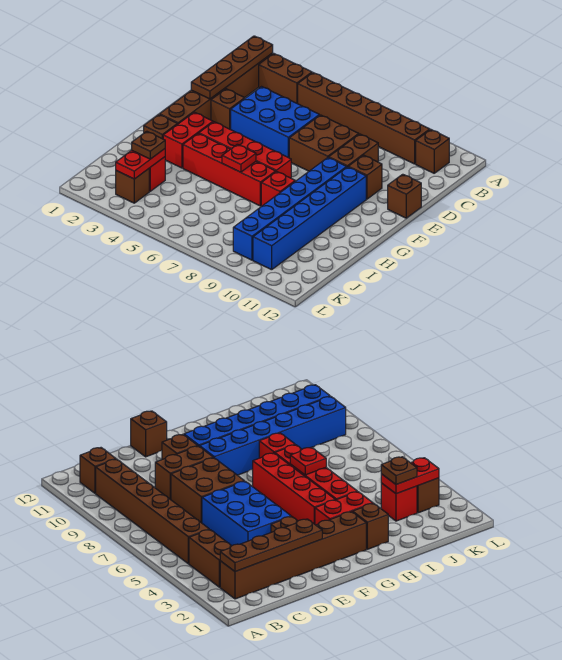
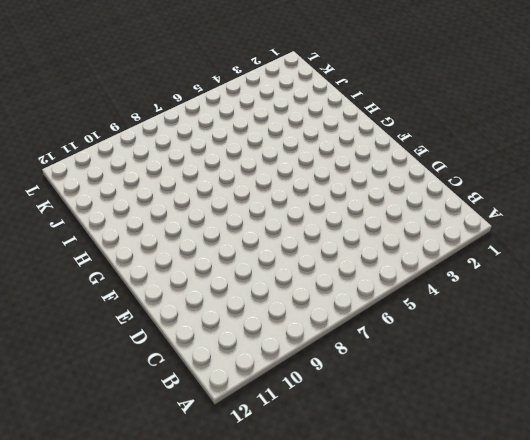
none -> brown 1x6 brick [160,53,273,124]
none -> brown 1x2 brick [259,53,312,104]
none -> brown 1x6 brick [298,73,430,164]

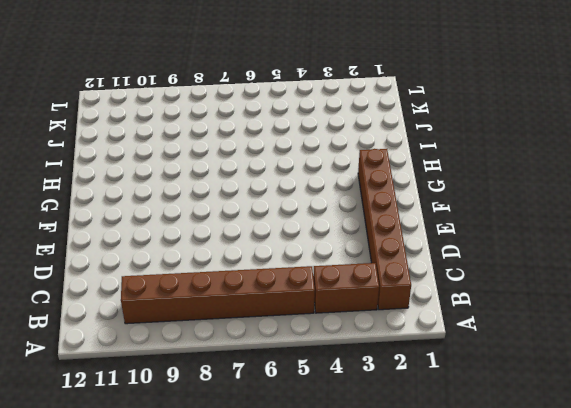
none -> brown 1x1 brick [416,130,449,173]
none -> blue 2x3 brick [231,87,319,158]
none -> brown 2x2 brick [289,115,359,171]

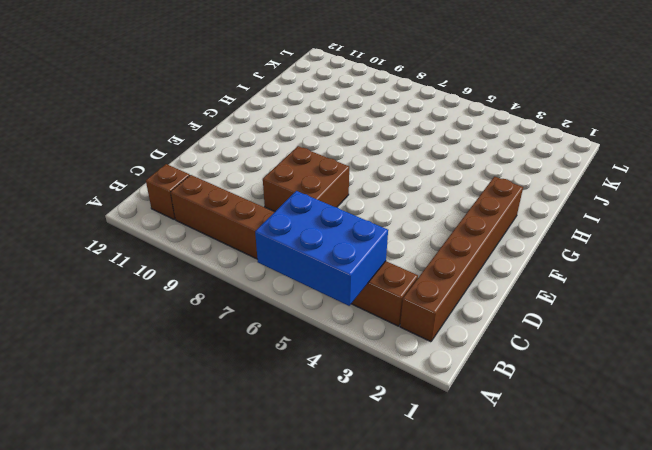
blue 2x3 brick [255,191,388,306] -> blue 2x3 brick moved to [231,87,319,158]
none -> brown 1x2 brick [329,134,378,167]
none -> brown 1x1 brick [211,89,245,130]
none -> brown 1x1 brick [349,155,382,199]

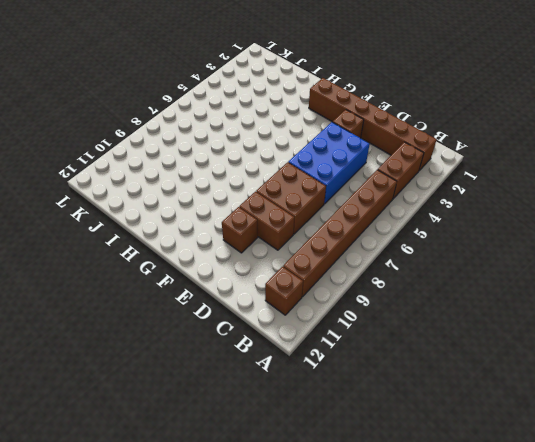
none -> brown 1x1 brick [388,174,421,218]
none -> blue 1x6 brick [233,157,347,260]
none -> blue 1x6 brick [253,167,366,270]

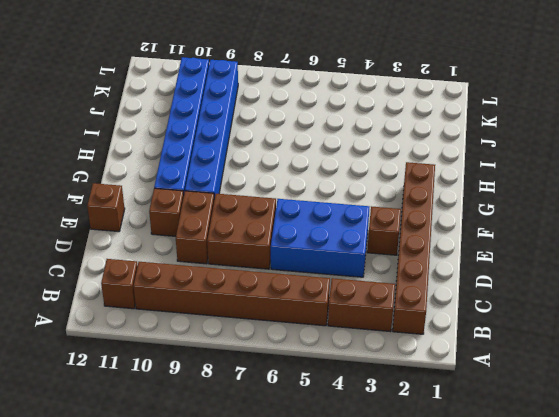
none -> red 1x2 brick [163,112,213,168]
none -> red 1x4 brick [199,122,291,178]
none -> brown 1x1 brick [144,115,177,139]

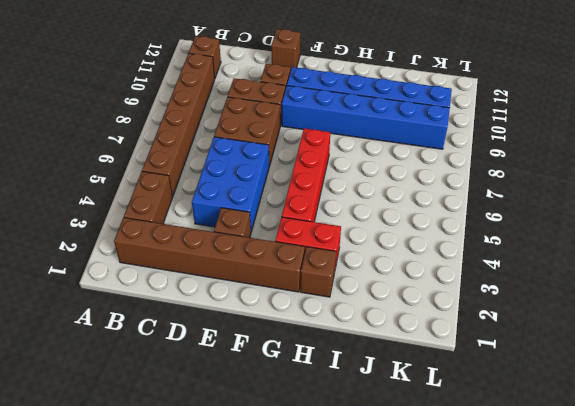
none -> red 1x4 brick [183,133,276,206]
none -> red 1x1 brick [261,171,295,207]
none -> red 1x1 brick [149,157,165,191]

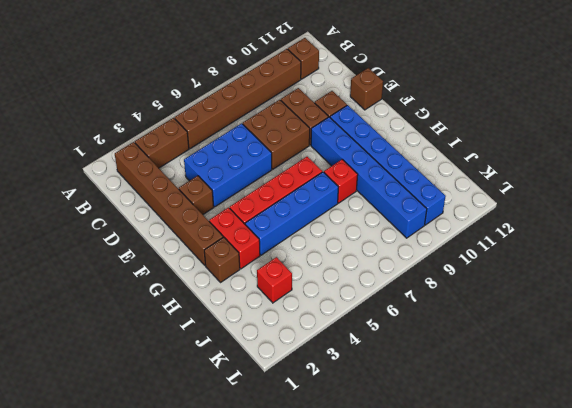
blue 1x4 brick [245,172,338,255] -> red 1x4 brick [183,133,276,206]
none -> brown 1x1 brick [116,169,149,203]
none -> brown 1x4 plate [191,36,273,99]
none -> red 1x1 plate [222,144,256,172]

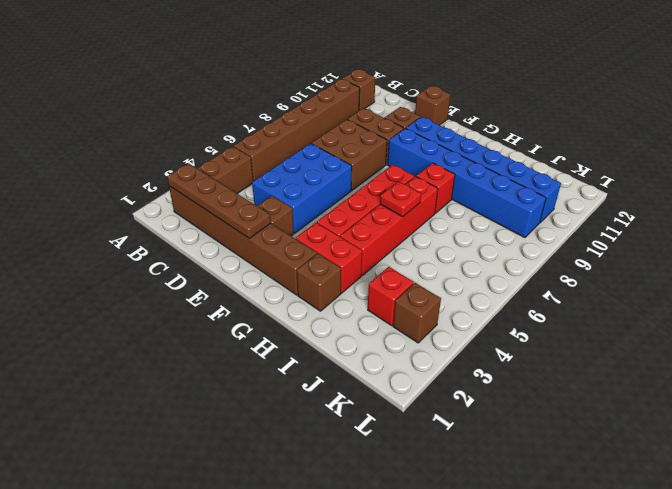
none -> red 1x2 plate [116,149,165,179]
none -> brown 1x1 plate [132,131,165,159]

